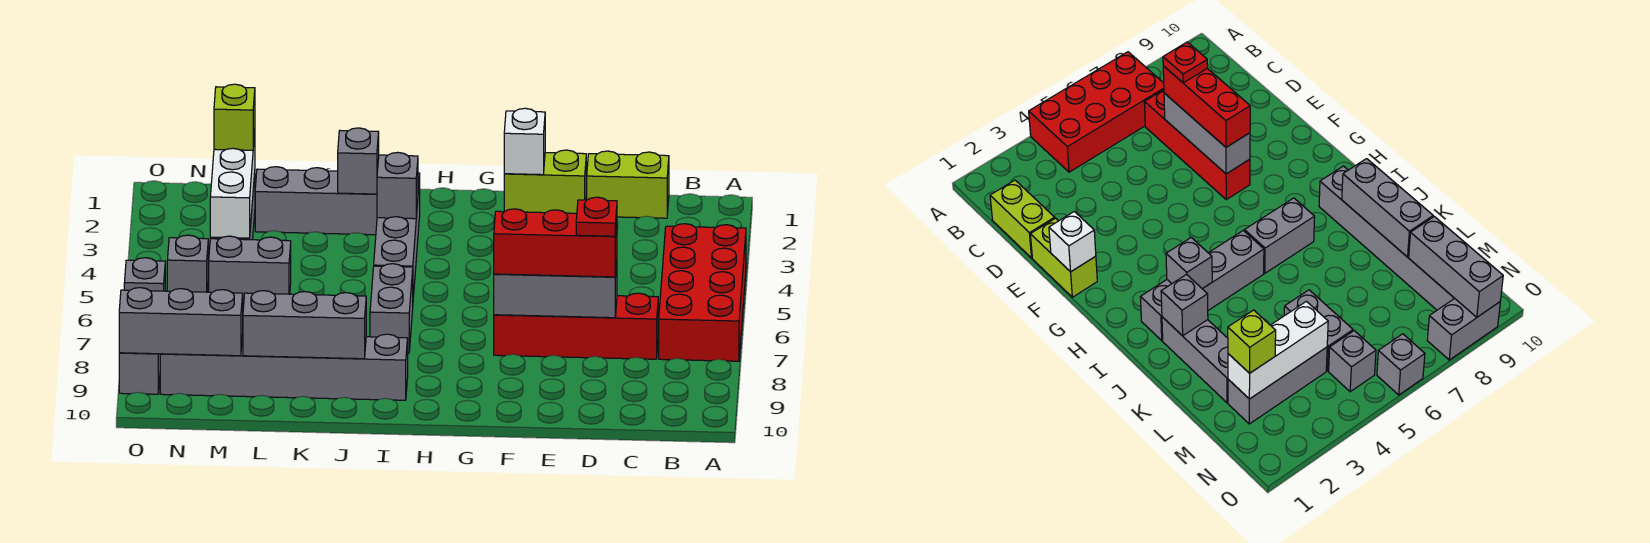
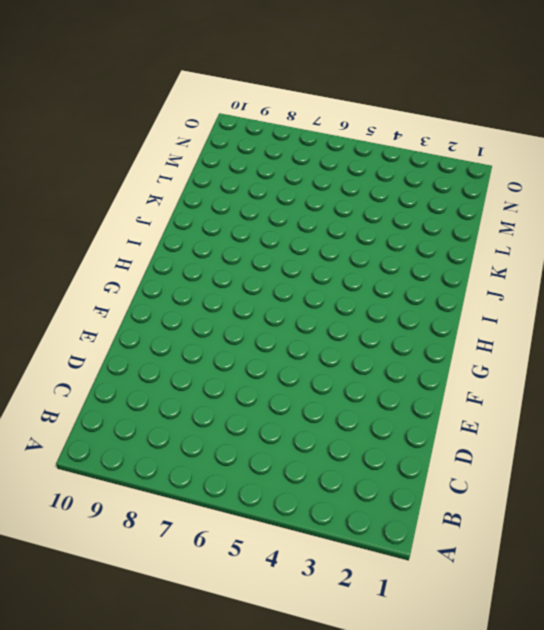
none -> red 2x4 brick [659,224,746,361]
none -> lime 1x2 brick [586,151,669,218]
none -> red 1x4 brick [494,293,658,359]

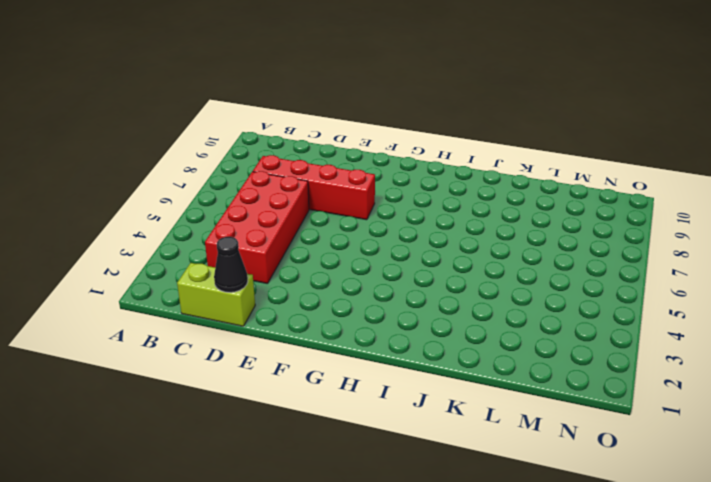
red 2x4 brick [205,171,309,284] -> red 2x4 brick moved to [659,224,746,361]
black 1x1 cone [214,237,248,292] -> none
none -> lime 1x2 brick [504,150,586,213]
none -> grey 1x4 brick [374,173,420,298]
none -> grey 1x2 brick [370,264,413,353]

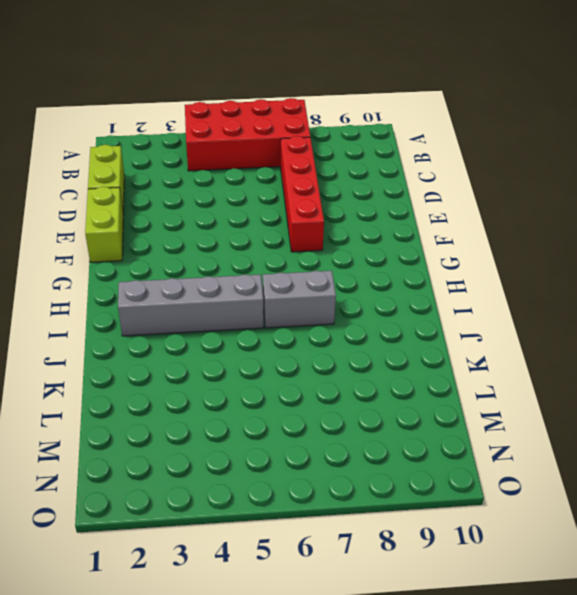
none -> grey 1x6 brick [160,334,408,400]
none -> grey 1x3 brick [255,167,377,235]
none -> grey 1x2 brick [209,236,291,302]

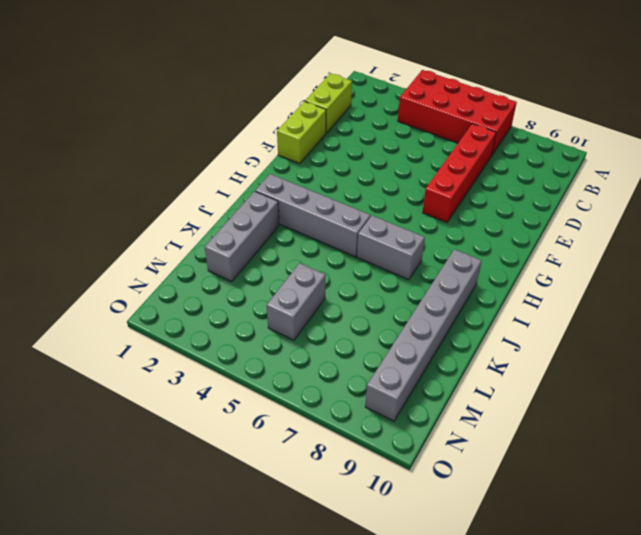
none -> grey 1x3 brick [1228,347,1327,424]
none -> grey 1x1 brick [167,235,208,292]
none -> grey 1x1 brick [124,258,165,291]

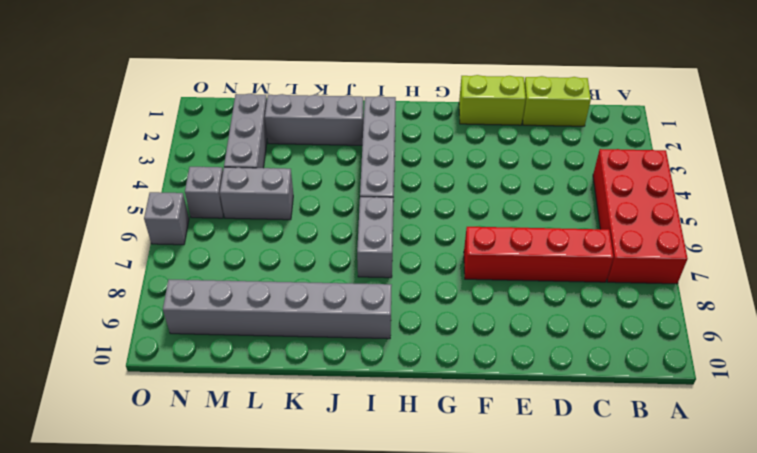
none -> grey 1x2 brick [119,353,160,394]
none -> grey 1x3 brick [494,263,617,318]
none -> white 1x1 brick [504,108,545,175]

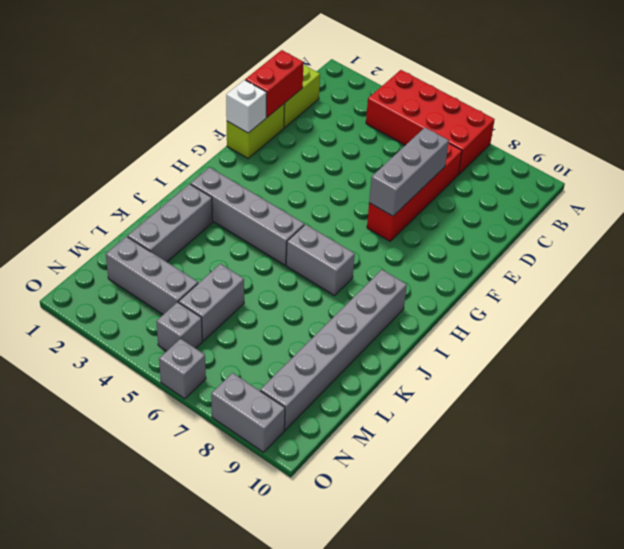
red 1x2 brick [245,50,304,117] -> none
none -> grey 1x1 brick [377,153,418,219]
none -> grey 1x1 brick [338,128,379,194]
none -> grey 1x3 brick [243,291,366,359]

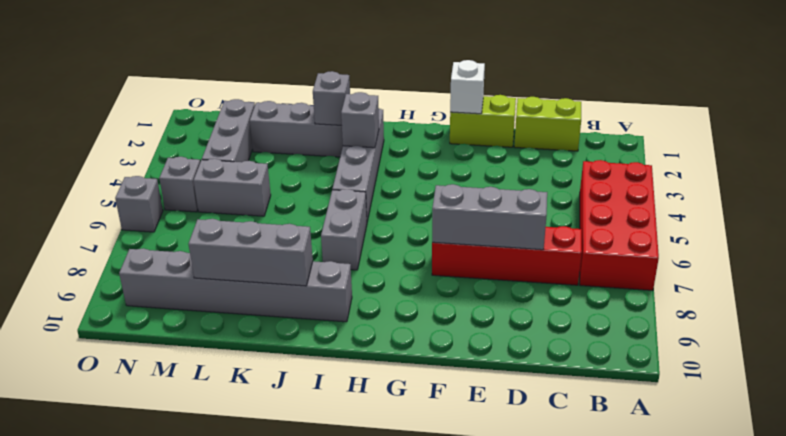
none -> grey 1x2 brick [119,353,160,394]
none -> white 1x3 brick [210,133,255,238]
none -> grey 1x3 brick [119,288,243,356]

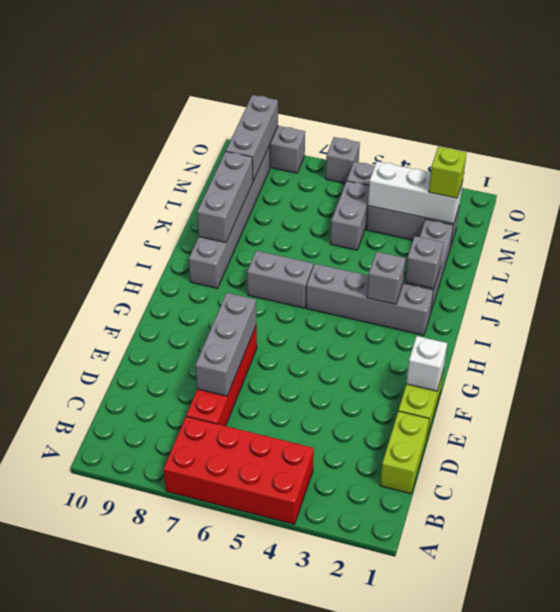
none -> red 1x3 brick [494,209,617,277]
none -> red 1x1 plate [576,197,617,236]

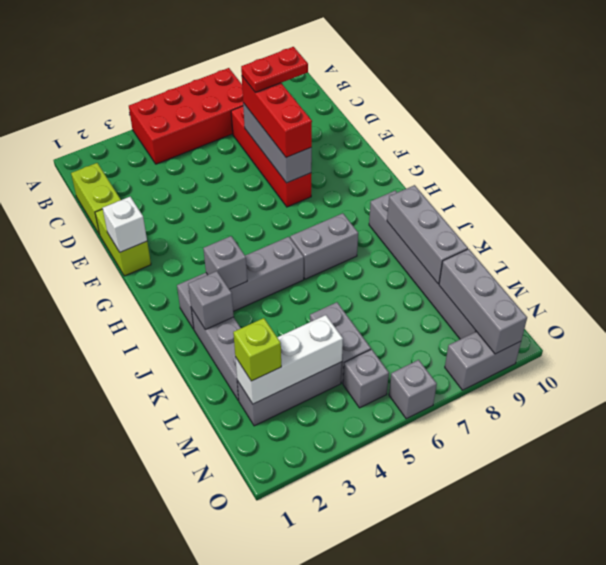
red 1x2 plate [241,47,308,93] -> red 1x1 plate [576,197,617,236]

